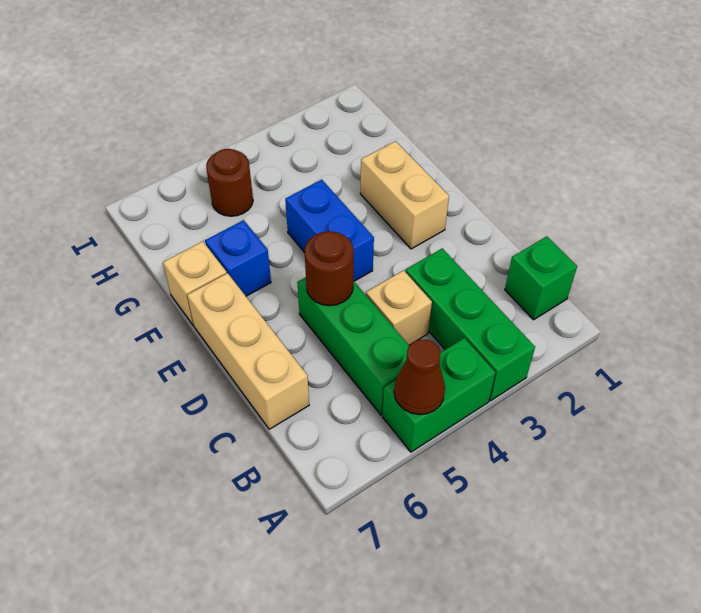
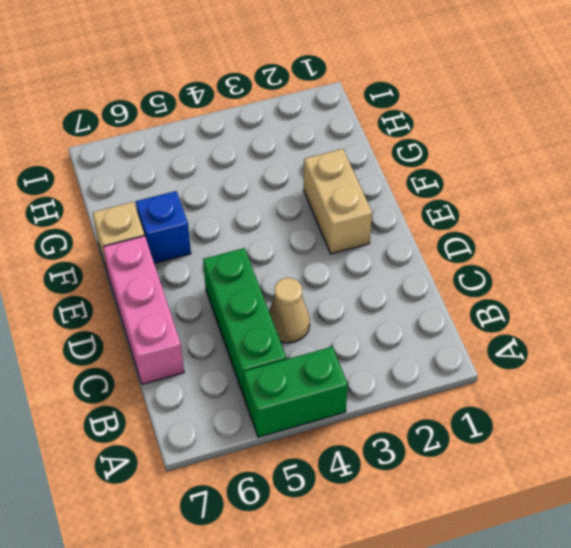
tan 1x1 cone [269,278,310,343] -> tan 1x1 brick [366,270,432,345]
pink 1x3 brick [103,236,184,384] -> tan 1x3 brick [187,273,309,429]
none -> green 1x3 brick [405,248,535,401]
none -> green 1x1 brick [505,236,577,320]
none -> blue 1x2 brick [285,180,374,281]

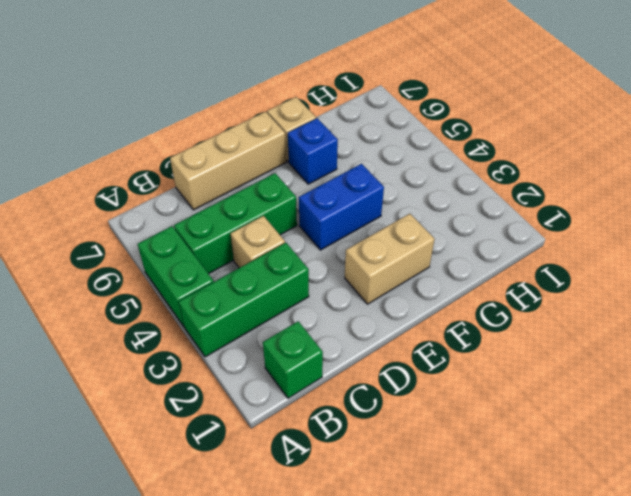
none -> brown 1x1 round brick [206,149,253,216]
none -> brown 1x1 cone [394,339,445,415]
none -> brown 1x1 round brick [304,231,354,306]

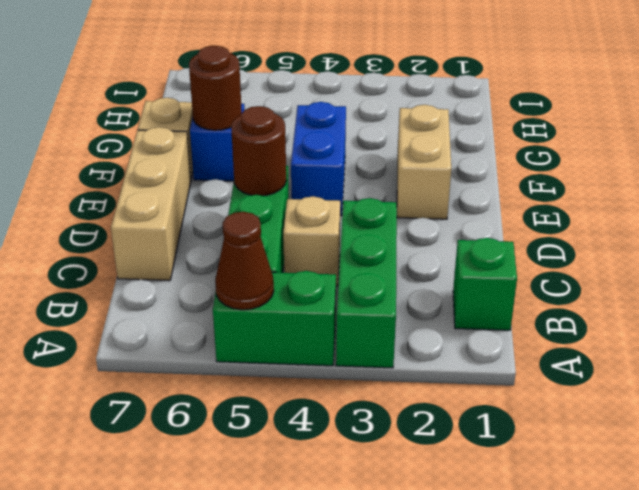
brown 1x1 round brick [189,46,242,130] -> brown 1x1 round brick moved to [206,149,253,216]

